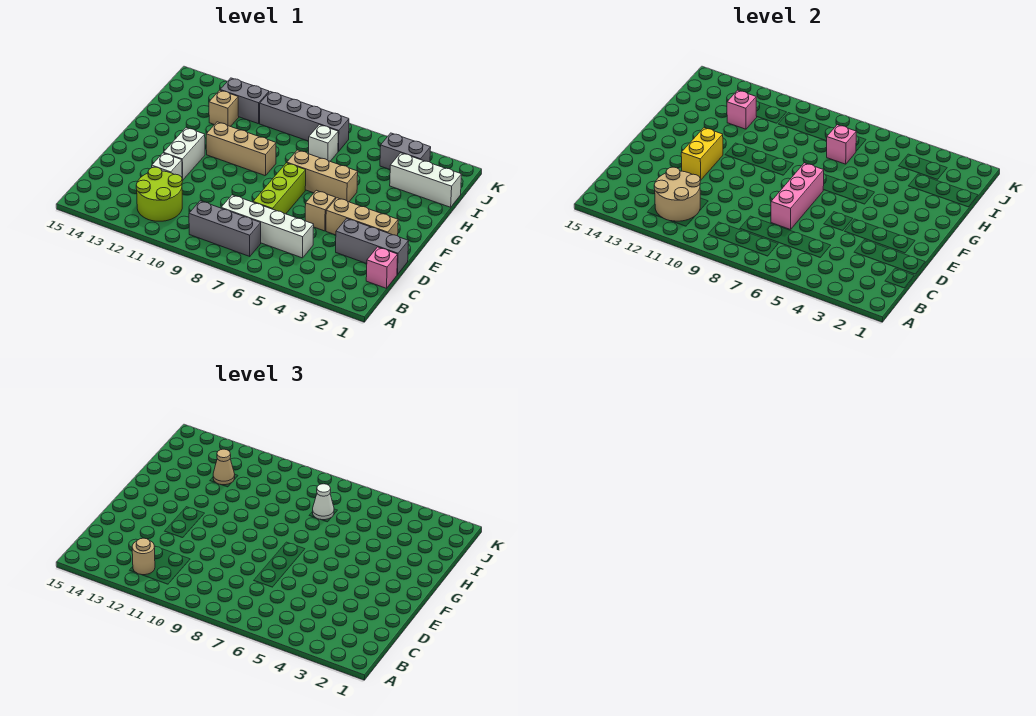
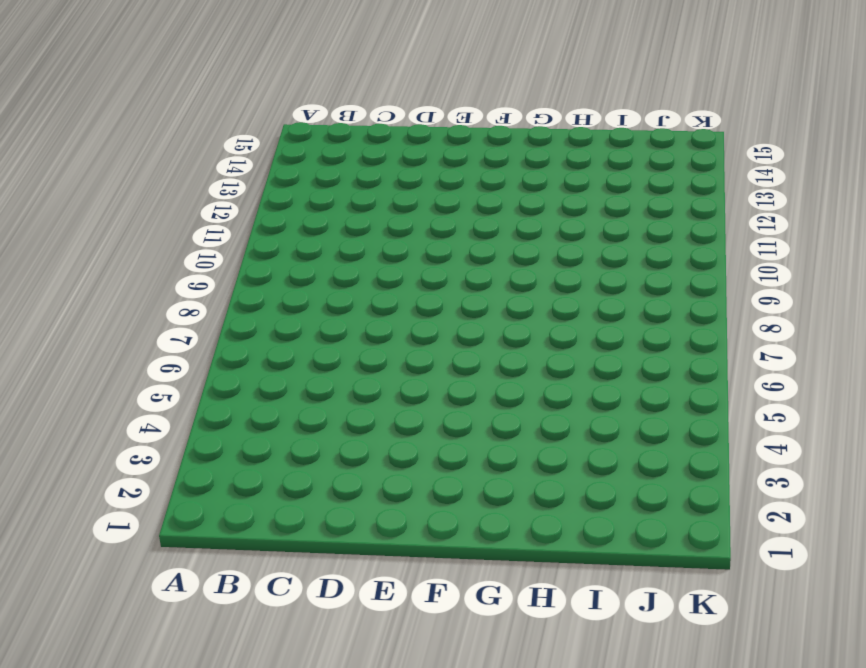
none -> grey 1x3 brick [189,201,261,256]
none -> lime 2x2 round brick [136,167,182,221]
none -> pink 1x1 brick [366,247,398,288]

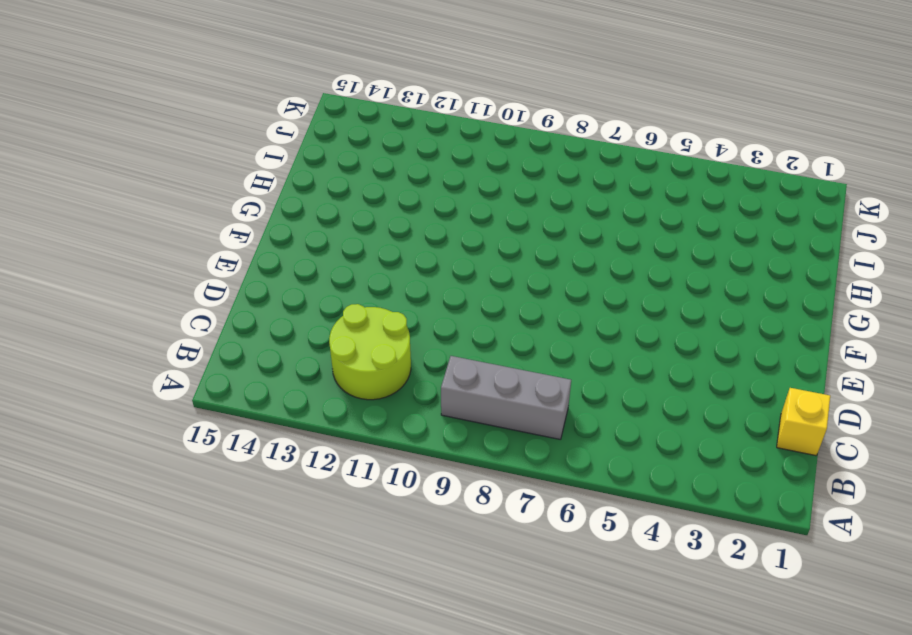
yellow 1x1 brick [777,388,830,456] -> pink 1x1 brick [366,247,398,288]
none -> white 1x4 brick [221,195,314,258]
none -> grey 1x3 brick [336,218,409,274]
none -> lime 1x3 brick [253,163,306,214]

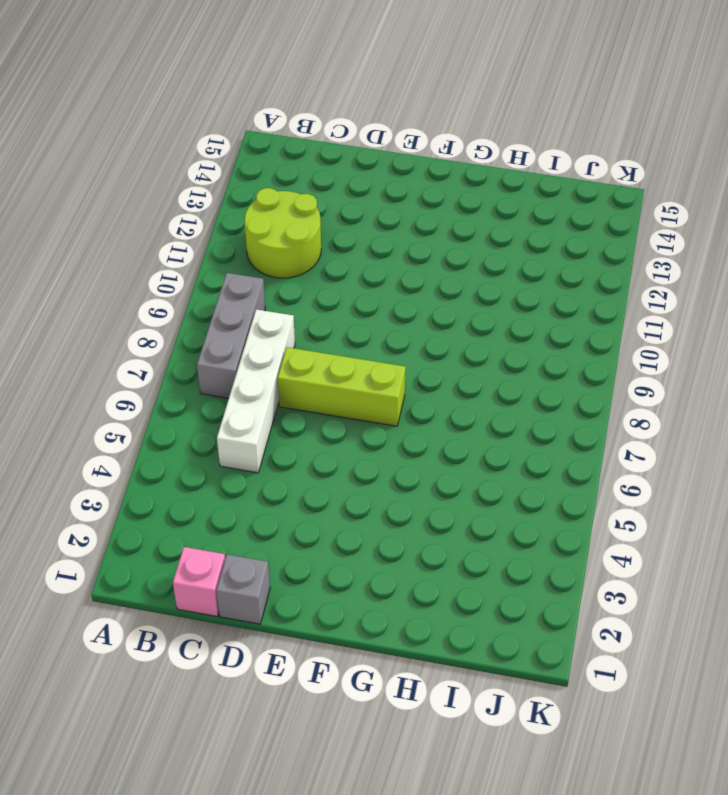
grey 1x1 brick [216,555,270,624] -> grey 1x3 brick [336,218,409,274]
none -> white 1x1 brick [152,153,182,177]
none -> tan 1x3 brick [326,198,398,236]
none -> tan 1x1 brick [305,190,336,231]

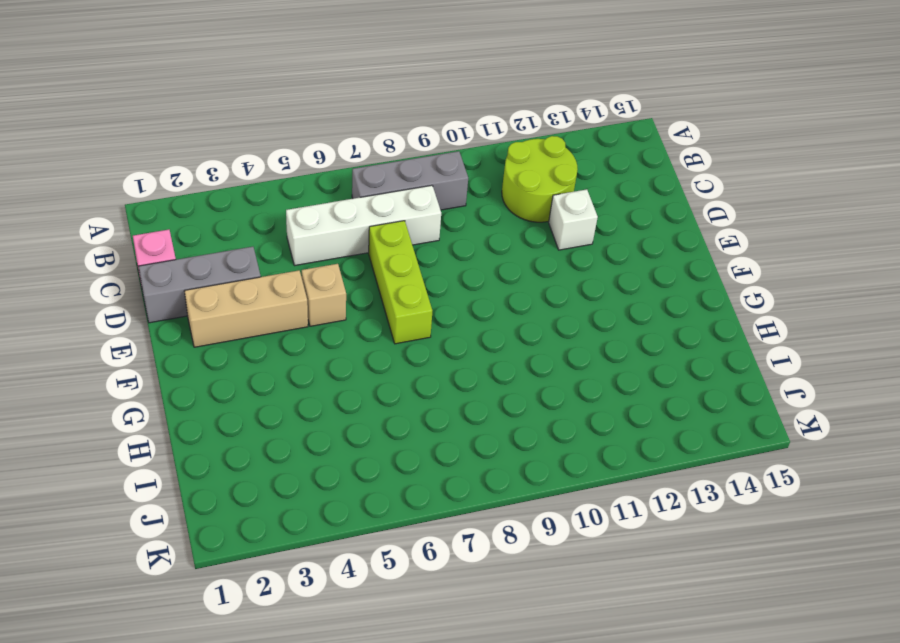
none -> white 1x2 brick [163,128,205,180]
none -> tan 1x3 brick [287,150,358,202]
none -> tan 1x3 brick [206,122,276,176]

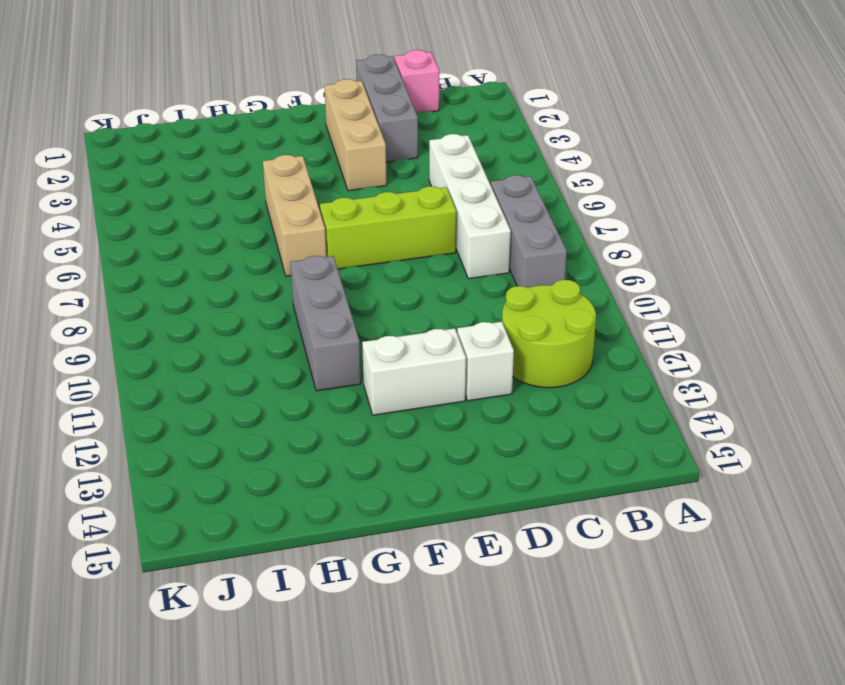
grey 1x3 brick [290,256,361,391] -> tan 1x3 brick [206,122,276,176]
none -> tan 1x1 brick [305,190,336,231]
none -> white 1x3 brick [390,153,462,207]
none -> white 1x1 brick [309,125,338,161]

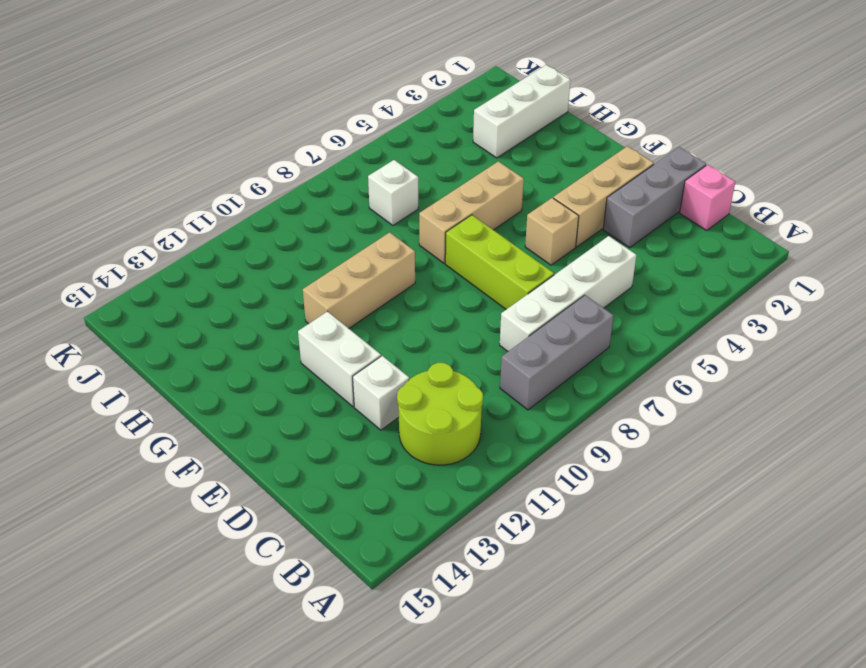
none -> tan 1x1 brick [209,90,239,127]
none -> grey 1x2 brick [380,133,431,169]
none -> grey 1x4 brick [260,92,349,152]

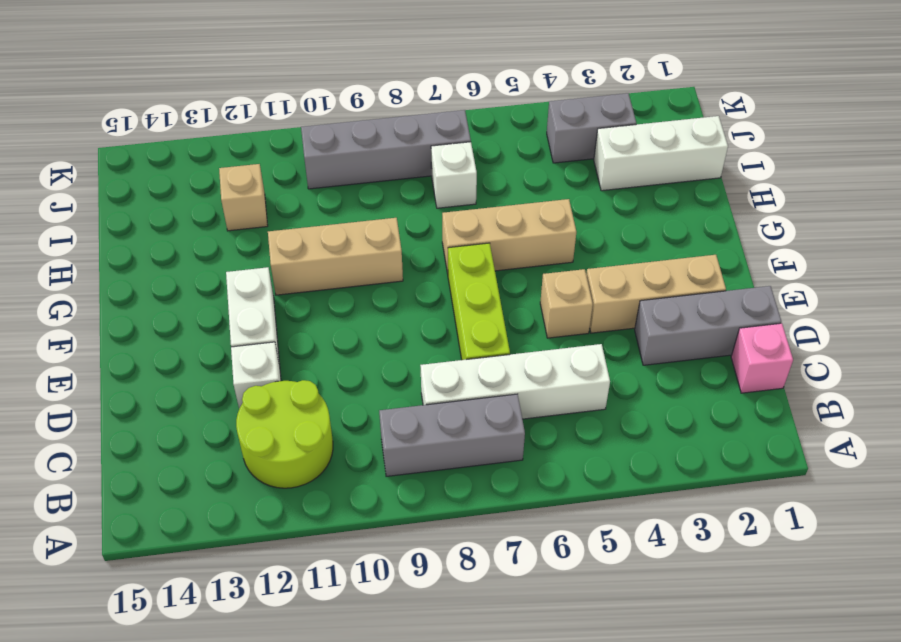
none -> grey 1x2 brick [220,78,269,124]
none -> tan 2x2 round brick [654,167,700,221]
none -> pink 1x3 brick [771,163,824,230]

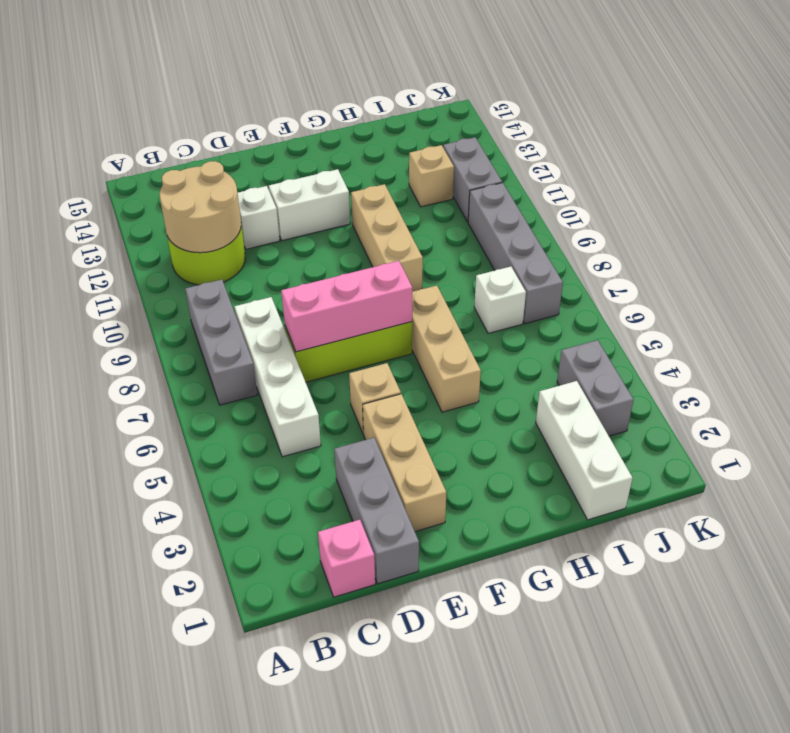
none -> yellow 1x2 brick [681,128,723,180]
none -> pink 1x1 brick [827,125,856,164]
none -> pink 1x1 brick [727,90,757,129]

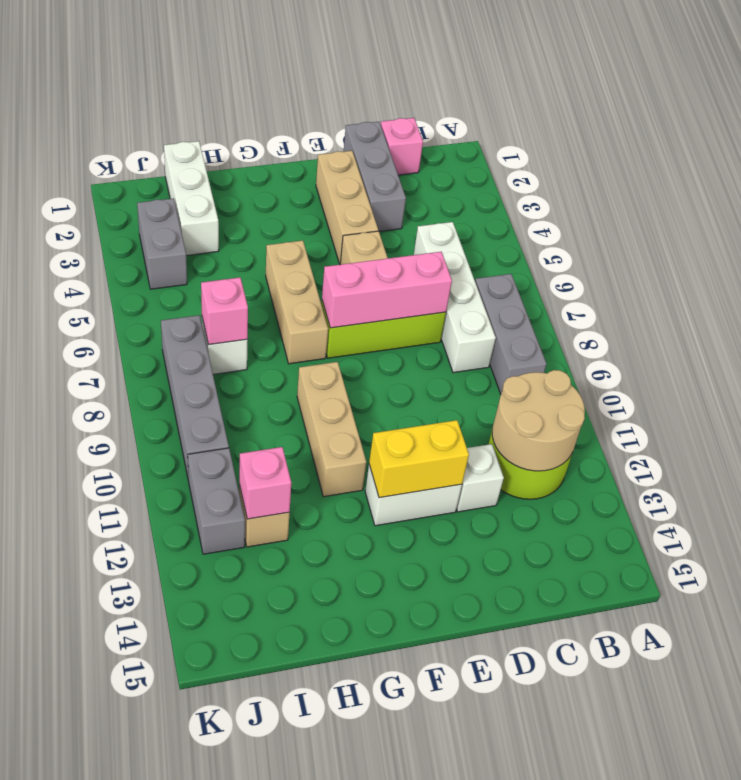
none -> tan 1x1 round brick [132,538,155,575]
none -> white 1x1 cone [313,484,334,520]
none -> tan 1x1 cone [213,449,235,485]

